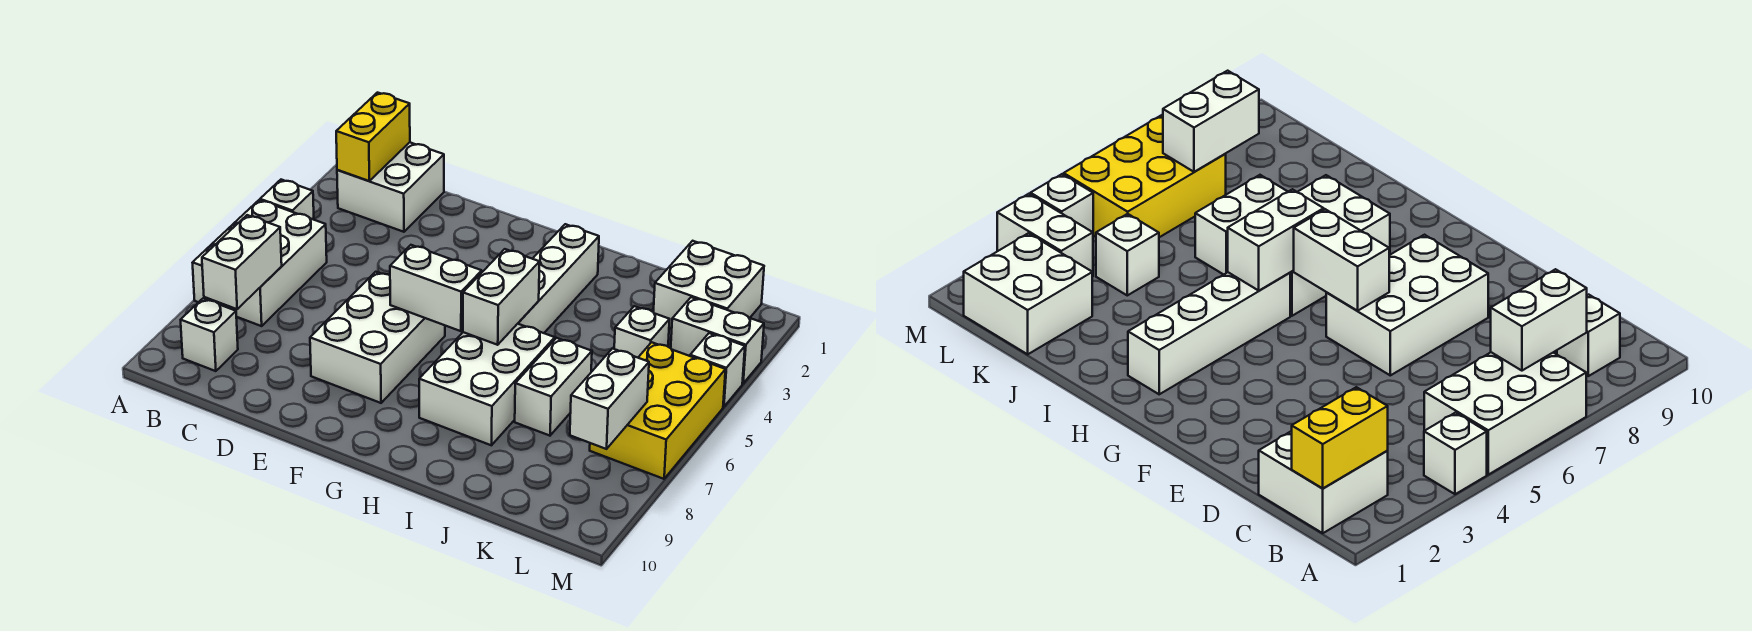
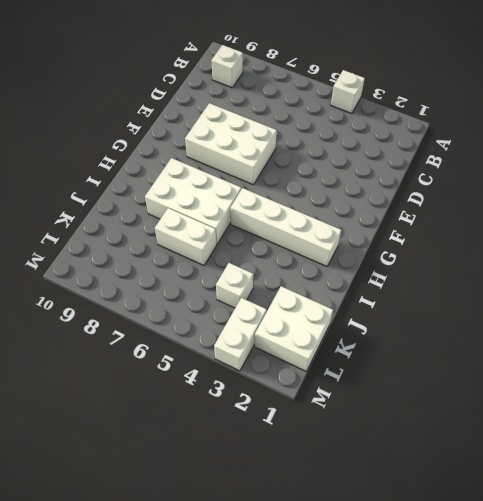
none -> white 2x3 brick [192,200,327,326]
none -> white 2x2 brick [337,142,444,232]
none -> yellow 2x3 brick [590,342,726,479]

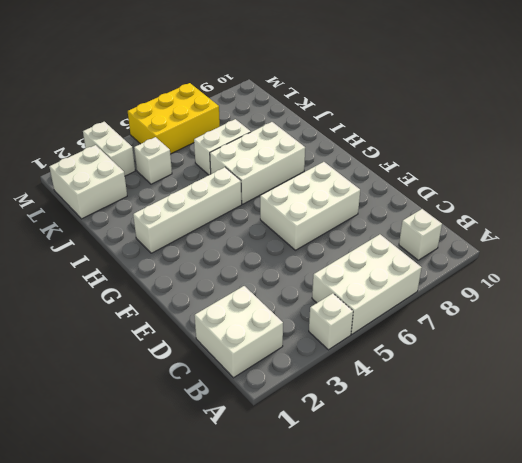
none -> white 1x1 brick [690,333,745,407]
none -> yellow 1x2 brick [336,93,410,181]
none -> white 1x2 brick [202,215,282,309]

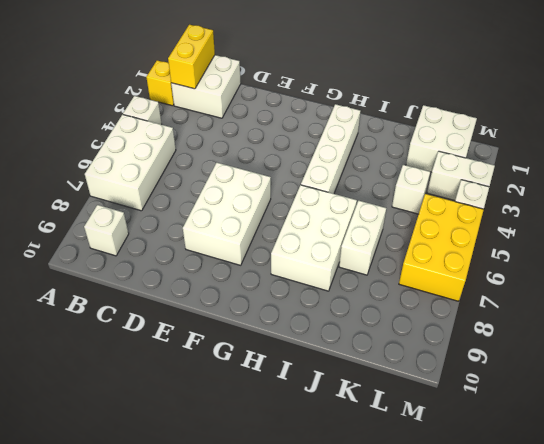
yellow 1x1 brick [146,60,174,106] -> none
none -> white 1x2 brick [202,215,282,309]
none -> white 1x2 brick [390,245,482,331]
none -> white 1x2 brick [463,249,540,345]

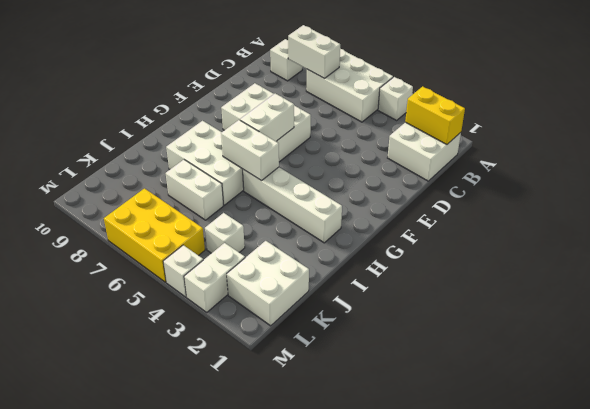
none -> white 1x2 brick [570,349,649,449]

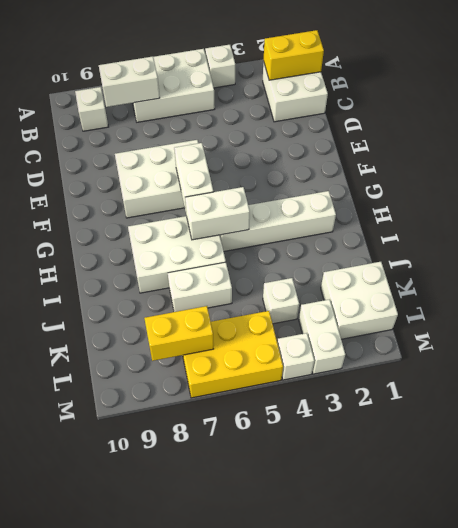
yellow 1x2 brick [144,306,214,361] -> white 1x2 brick [570,349,649,449]

